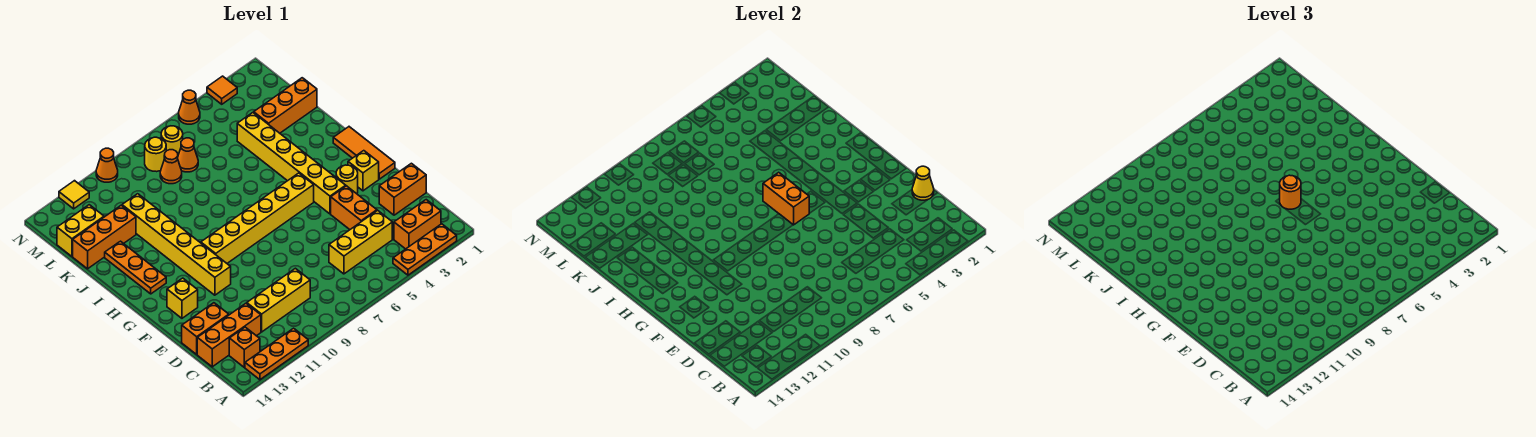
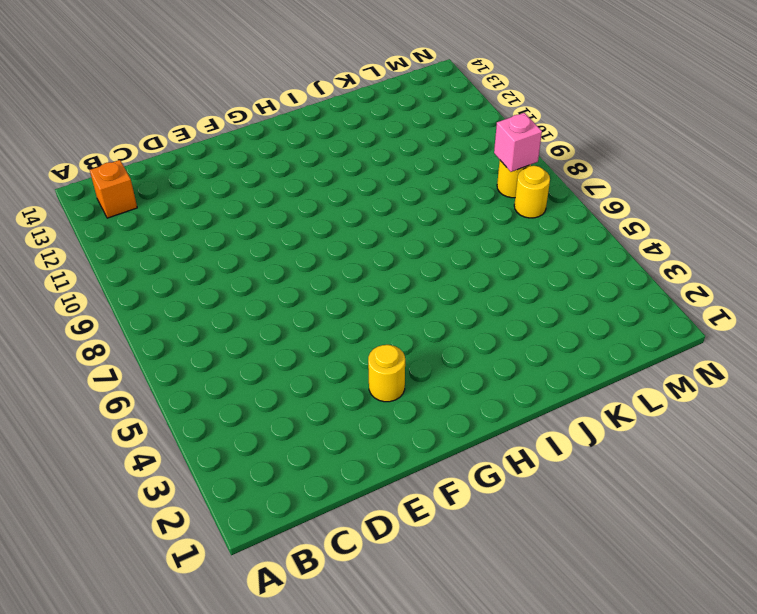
pink 1x1 brick [494,113,542,172] -> none
none -> orange 1x3 plate [393,224,457,275]
none -> orange 1x3 plate [245,328,308,380]
none -> orange 1x2 brick [394,200,441,249]
none -> yellow 1x3 brick [329,210,392,274]

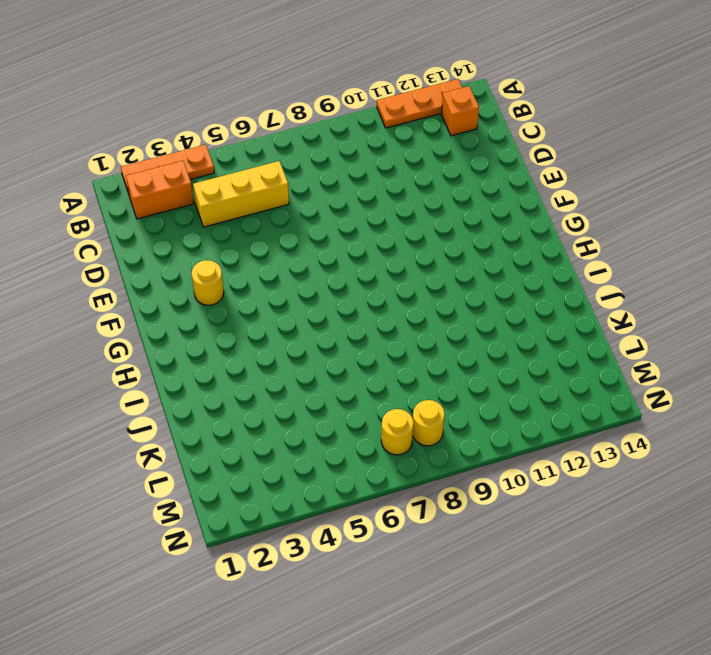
none -> yellow 1x3 brick [247,268,310,332]
none -> orange 1x3 brick [197,303,261,367]
none -> orange 1x2 brick [379,163,426,215]
none -> orange 1x2 brick [331,186,377,230]

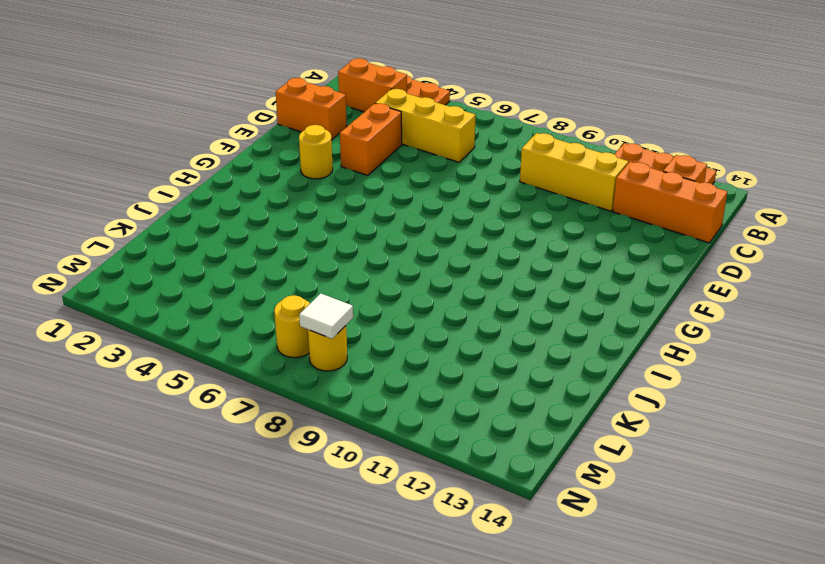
white 1x1 tile [299,294,353,339] -> none
none -> orange 1x2 brick [182,303,229,354]
none -> orange 1x3 tile [333,127,395,179]
none -> yellow 1x1 brick [348,151,379,191]
none -> yellow 1x6 brick [237,113,346,214]

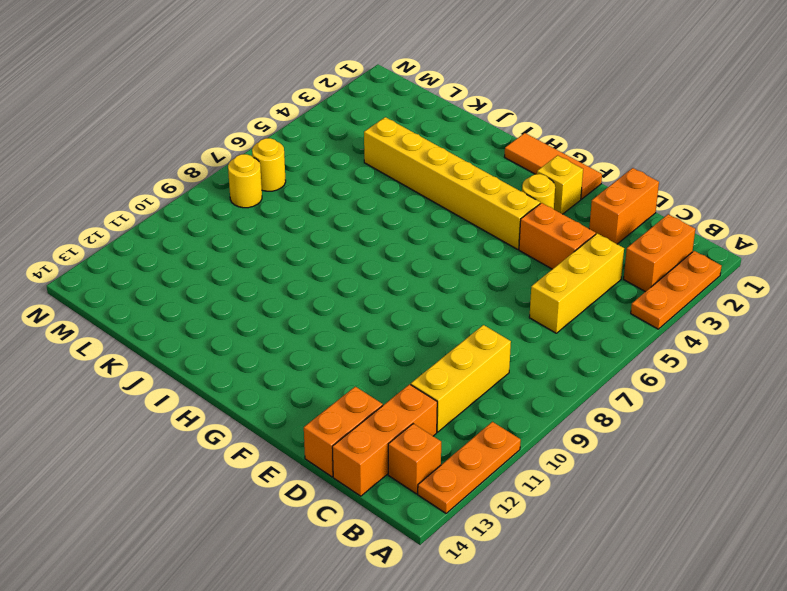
none -> yellow 1x6 brick [122,194,231,295]
none -> yellow 1x1 brick [167,278,198,318]
none -> yellow 1x6 brick [201,173,314,263]
none -> orange 1x3 plate [105,241,166,294]

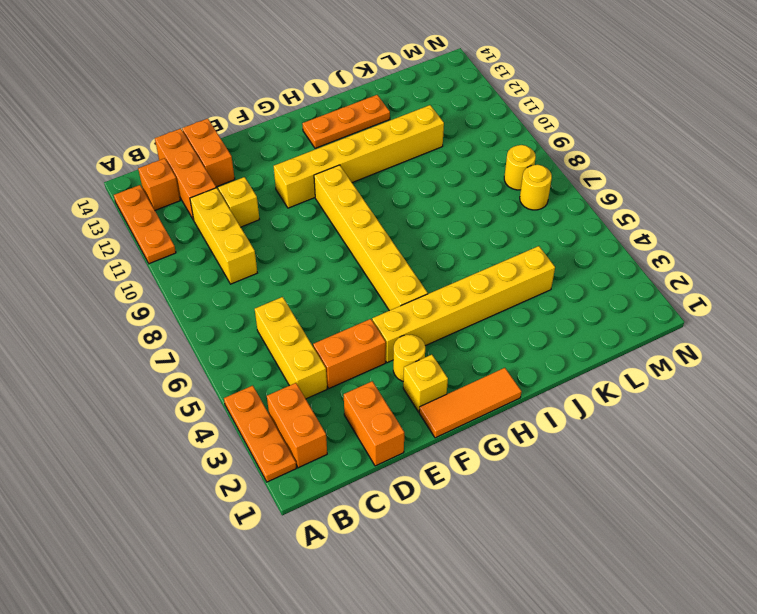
yellow 1x1 brick [218,177,259,227] -> yellow 1x1 brick moved to [167,278,198,318]
none -> orange 1x3 brick [254,78,317,133]
none -> orange 1x3 brick [73,205,136,269]
none -> orange 1x1 cone [178,138,198,172]
none -> orange 1x1 cone [160,150,182,184]

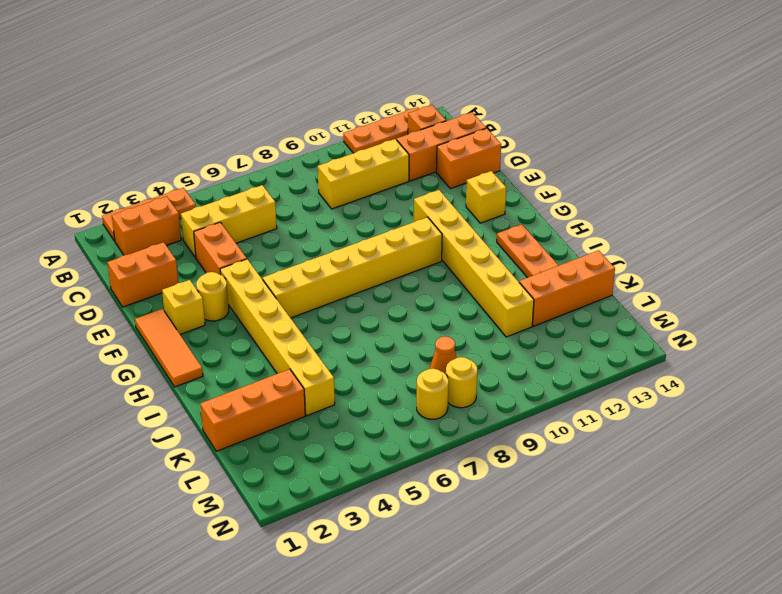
none -> orange 1x1 cone [178,138,198,172]
none -> yellow 1x2 brick [57,205,104,256]
none -> orange 1x1 tile [207,76,237,104]
none -> orange 1x1 cone [179,90,200,124]

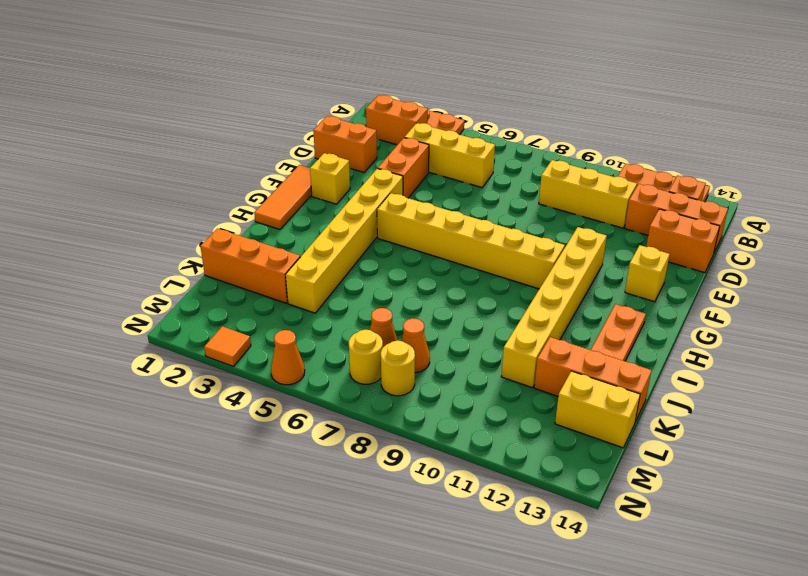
none -> yellow 1x1 round brick [336,165,358,194]
none -> orange 1x1 cone [96,148,118,182]
none -> yellow 1x1 tile [59,181,89,209]
none -> yellow 1x1 cone [912,166,934,200]

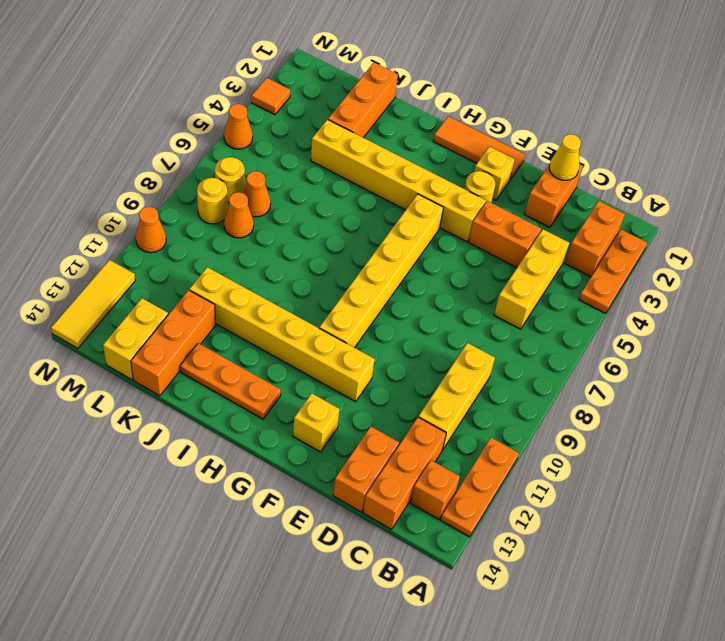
yellow 1x3 tile [51,260,135,348] -> yellow 1x1 tile [59,181,89,209]
none -> orange 1x2 brick [763,172,809,225]
none -> orange 1x1 round brick [1280,175,1301,209]

